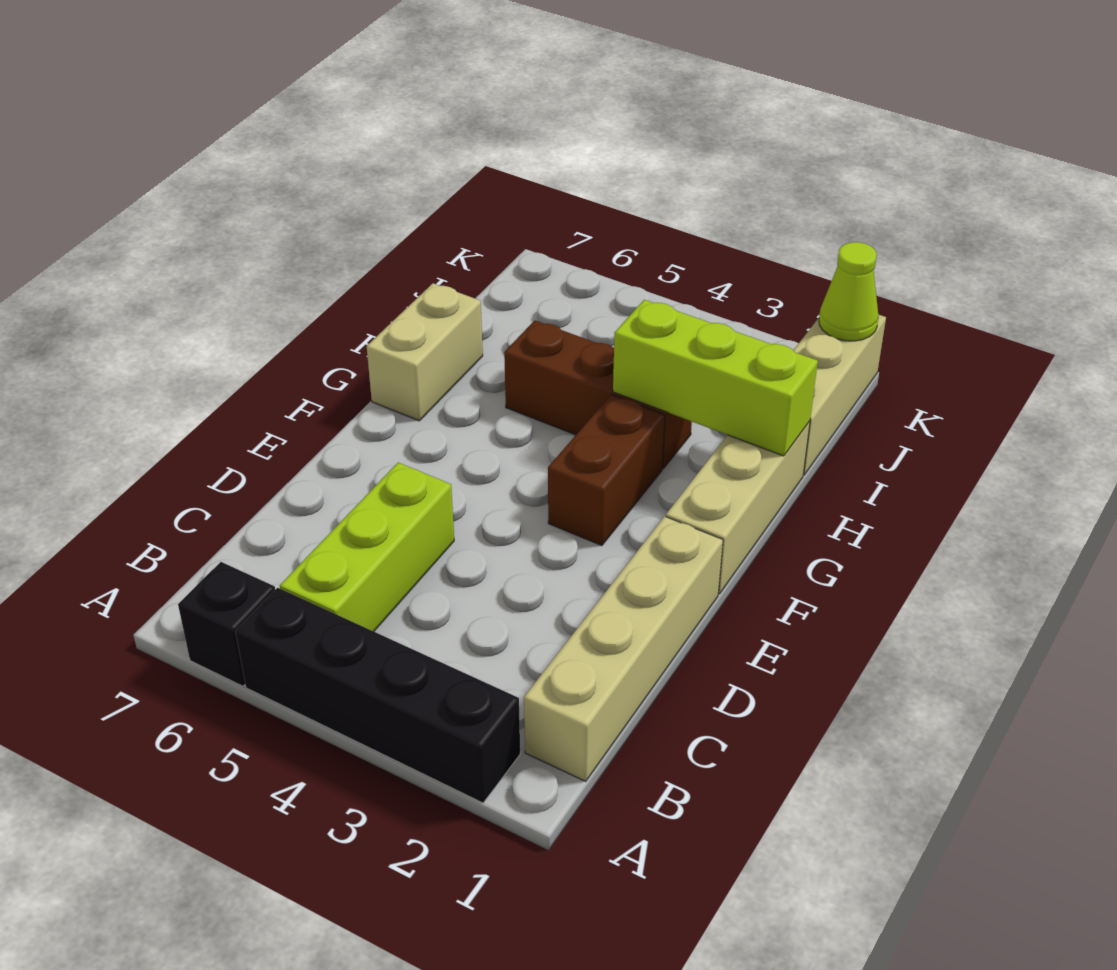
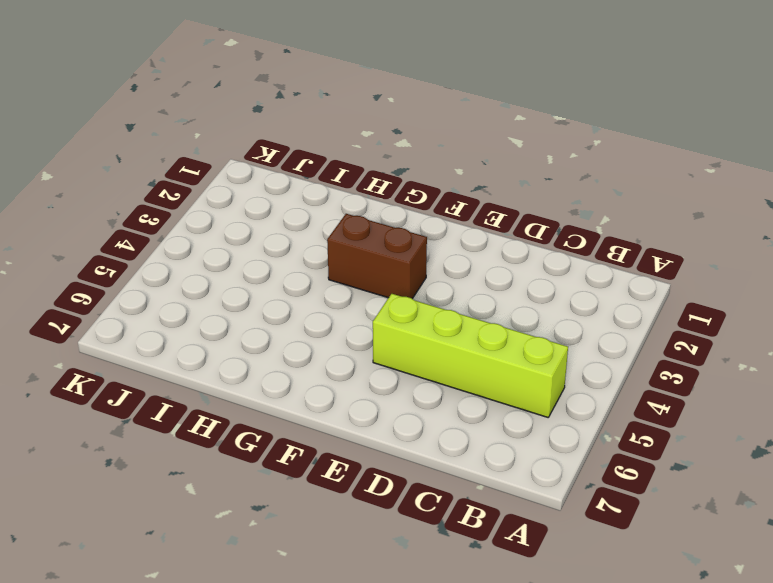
lime 1x4 brick [373,294,568,417] -> lime 1x3 brick [280,463,454,631]
none -> black 1x4 brick [236,588,520,803]
none -> black 1x1 brick [178,562,275,686]

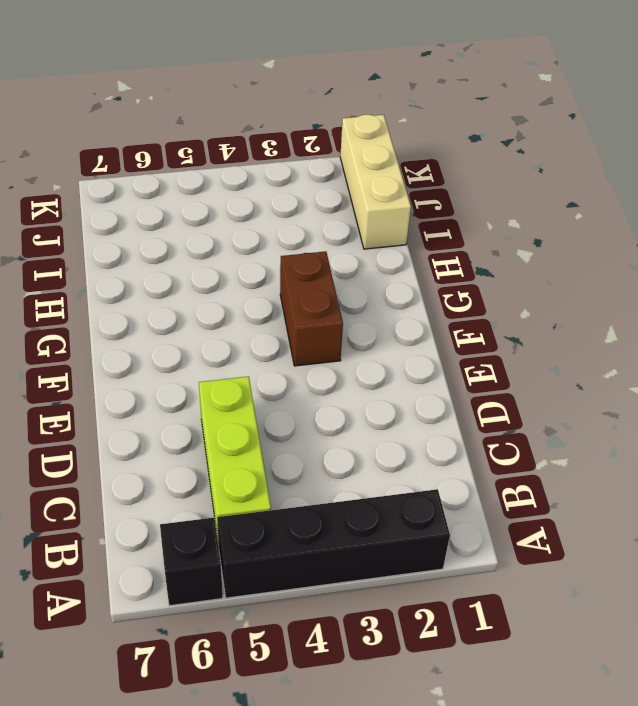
none -> tan 1x4 brick [524,516,723,781]
none -> tan 1x3 brick [666,421,810,594]

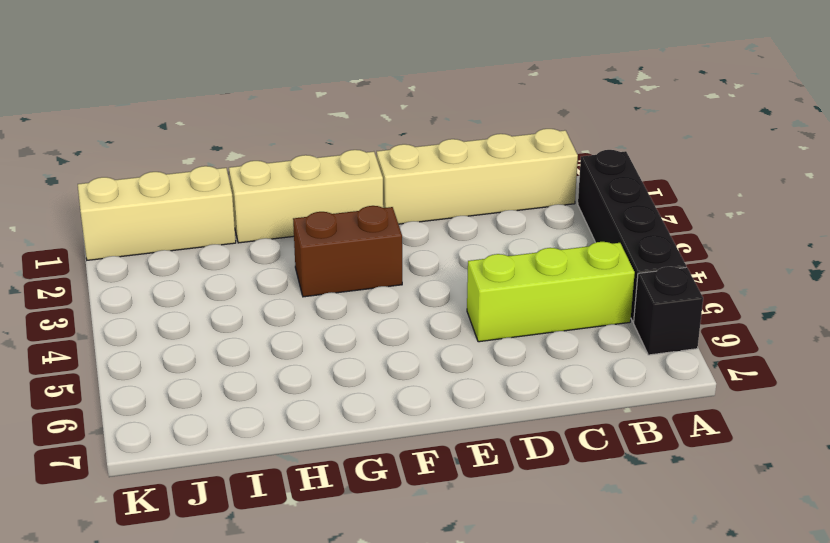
none -> tan 1x2 brick [367,283,483,421]
none -> brown 1x3 brick [504,321,692,469]

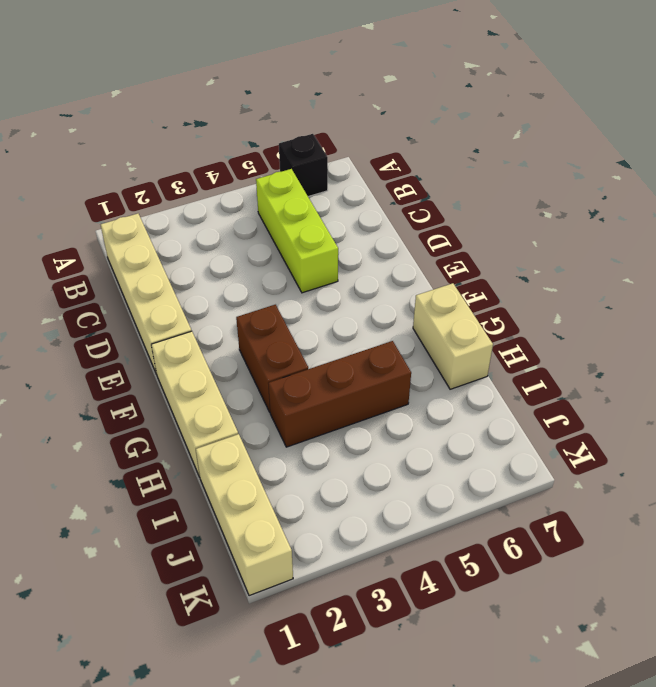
none -> black 1x4 brick [236,588,520,803]
none -> lime 1x3 brick [613,300,818,456]

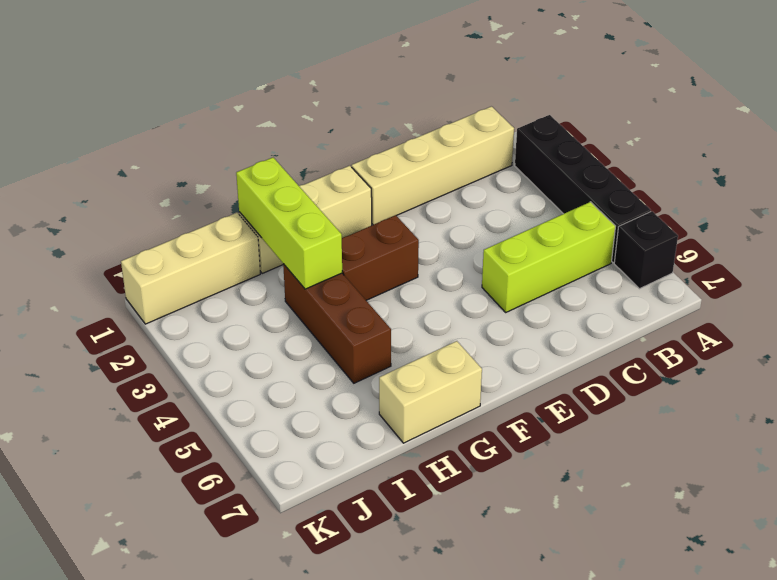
none -> lime 1x1 cone [819,242,879,341]

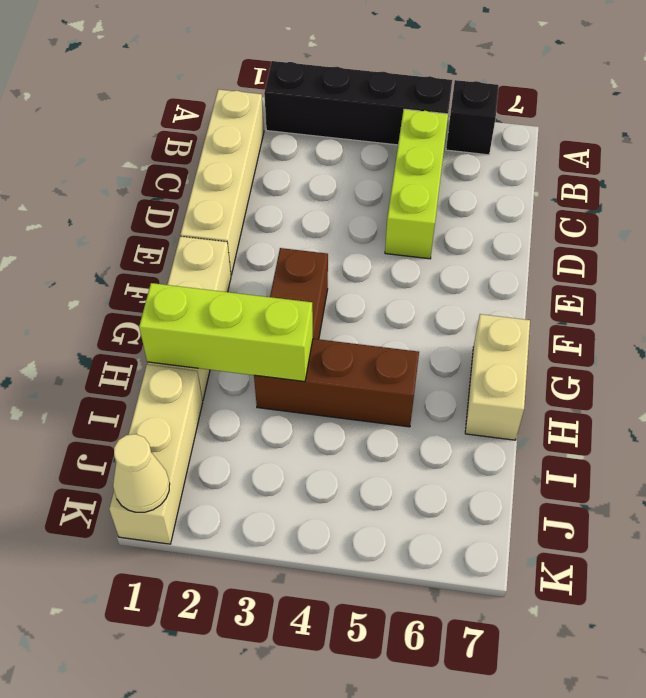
tan 1x1 cone [113,434,170,512] -> lime 1x1 cone [819,242,879,341]

